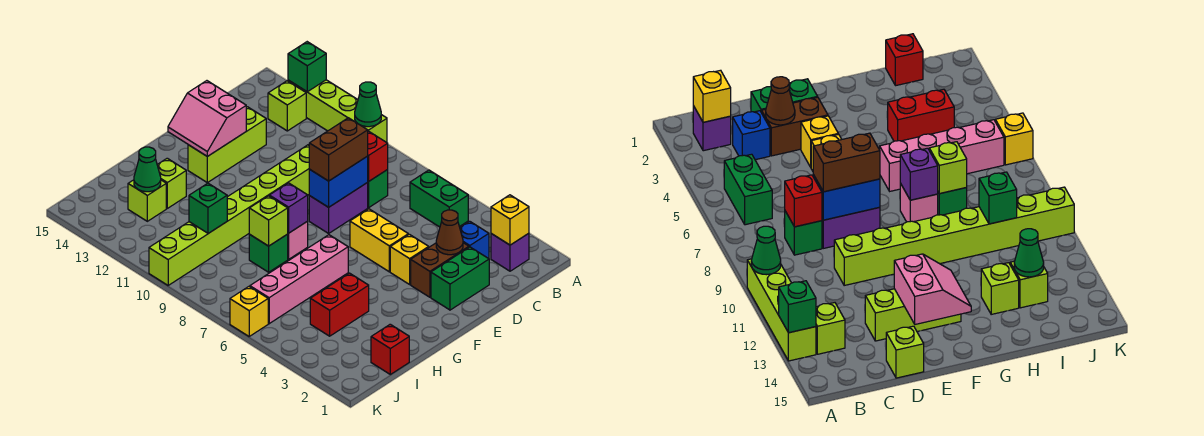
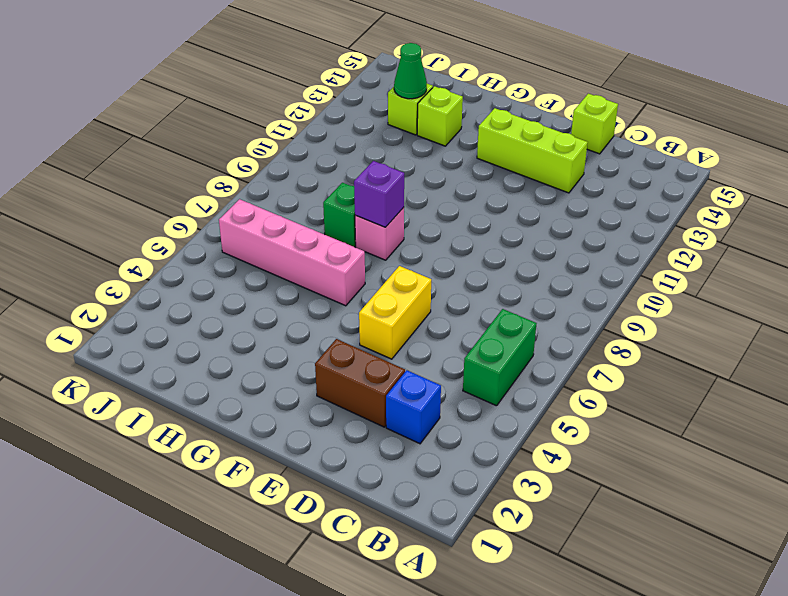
none -> lime 1x4 brick [288,80,387,143]
none -> purple 1x1 brick [491,233,529,271]
none -> lime 1x1 brick [268,81,306,131]
none -> green 1x1 brick [367,170,388,208]

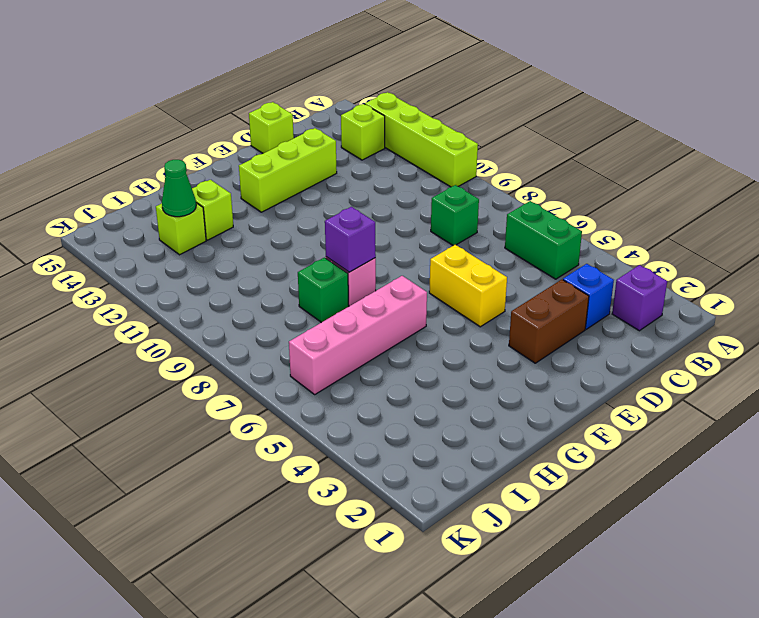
none -> green 1x2 brick [431,247,489,310]
none -> purple 1x2 brick [309,183,368,233]
none -> lime 1x8 brick [149,145,309,285]
none -> yellow 1x1 brick [390,234,429,284]

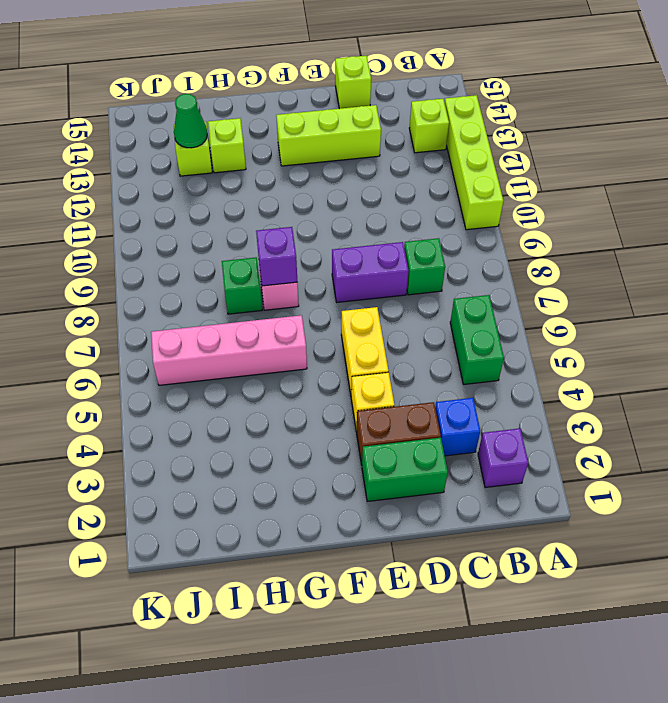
none -> lime 1x8 brick [149,145,309,285]
none -> red 1x2 brick [310,273,369,336]
none -> red 1x1 brick [371,324,409,374]
none -> yellow 1x1 brick [230,287,268,336]

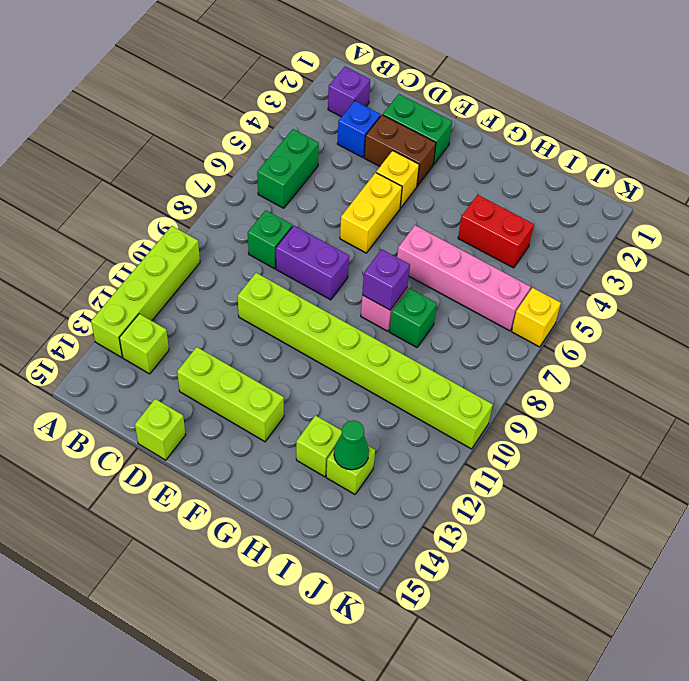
none -> red 1x1 brick [371,324,409,374]
none -> green 1x1 cone [355,82,381,127]
none -> green 1x1 brick [288,42,326,92]
none -> yellow 1x1 brick [491,195,529,245]

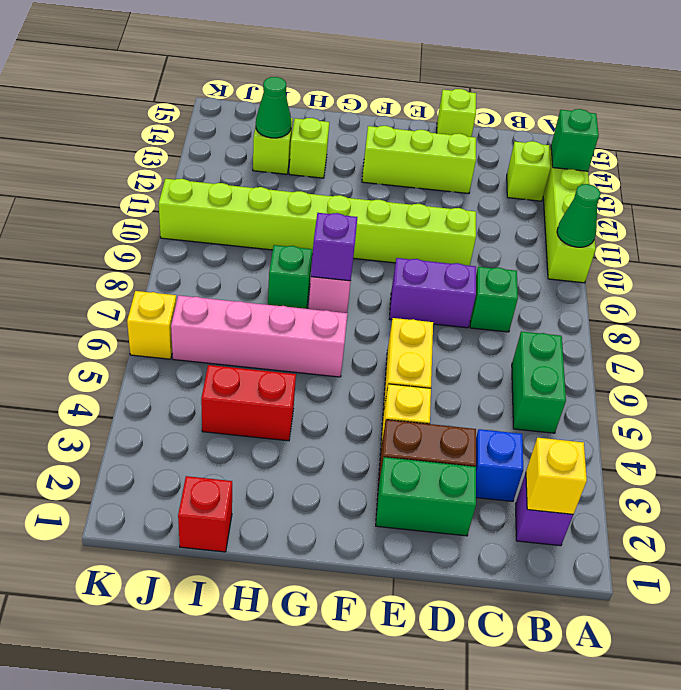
none -> red 1x1 brick [368,131,388,181]
none -> brown 1x1 cone [436,210,463,255]
none -> blue 1x2 brick [309,156,368,207]
none -> pink 2x2 slope [168,81,246,156]

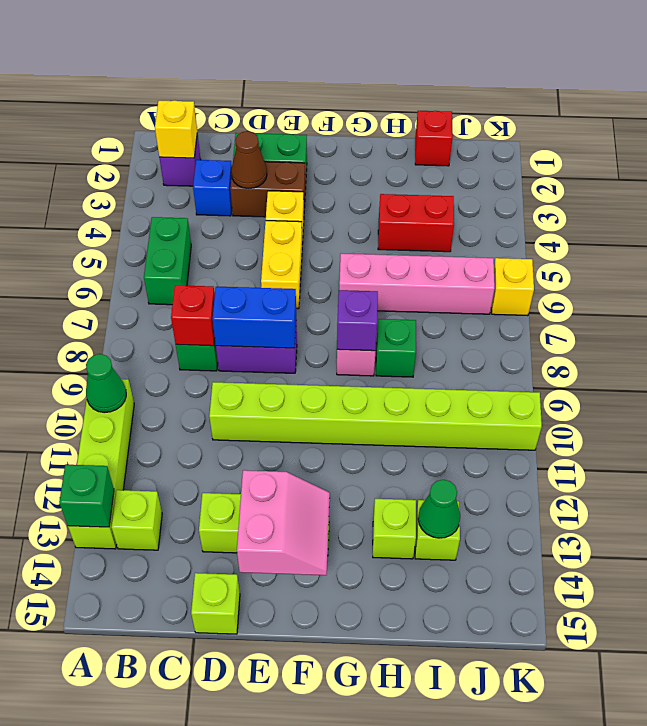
none -> lime 1x1 brick [249,196,288,246]
none -> green 1x1 brick [189,183,227,233]
none -> brown 1x2 brick [309,118,368,181]

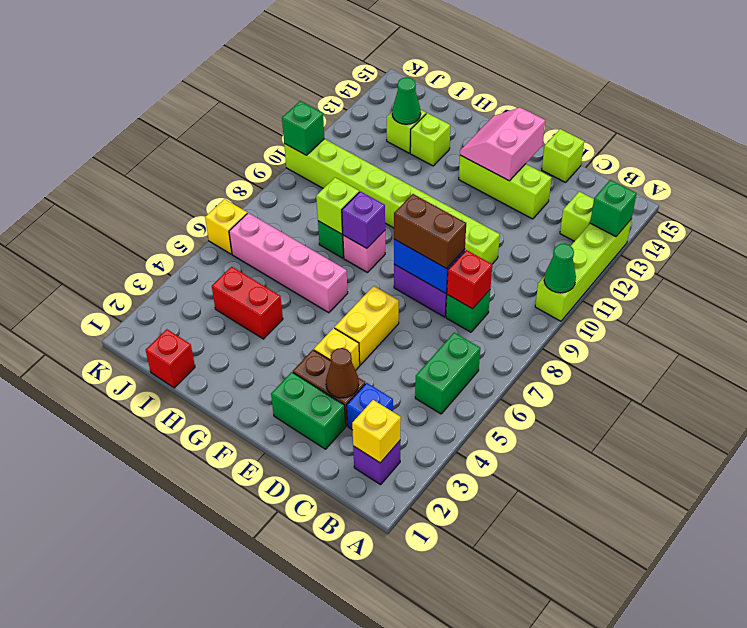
green 1x1 brick [282,101,324,155] -> green 1x1 brick moved to [189,183,227,233]

